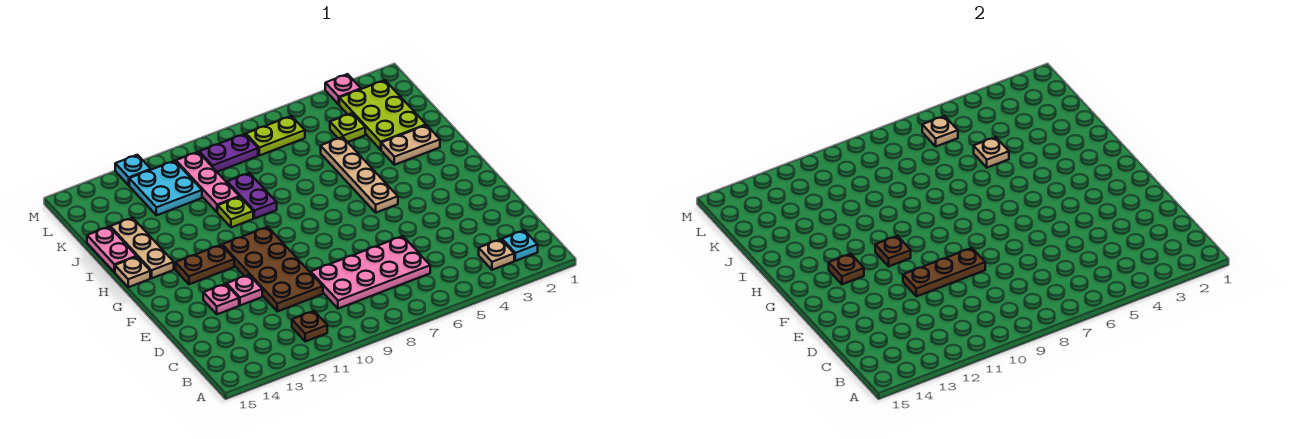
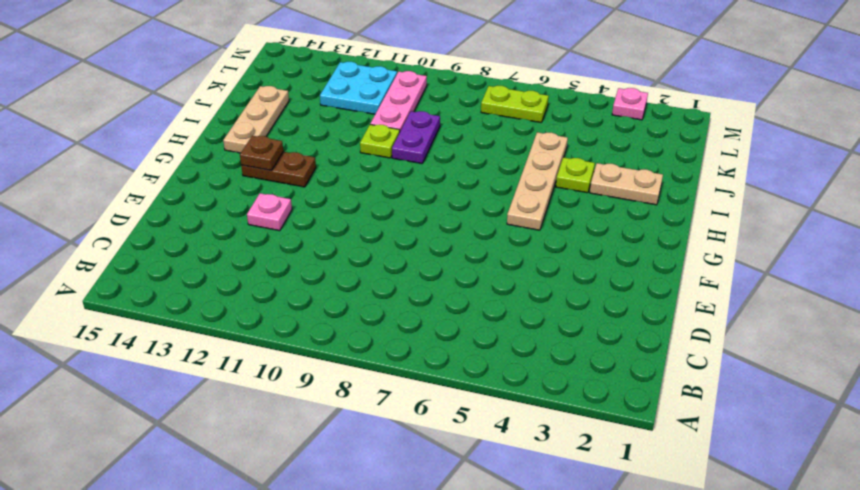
lime 1x1 plate [556,157,595,193] -> lime 1x1 plate moved to [330,113,365,142]
none -> cyan 1x1 plate [502,230,538,261]
none -> tan 1x1 plate [479,239,514,270]
none -> brown 1x1 plate [292,311,327,341]

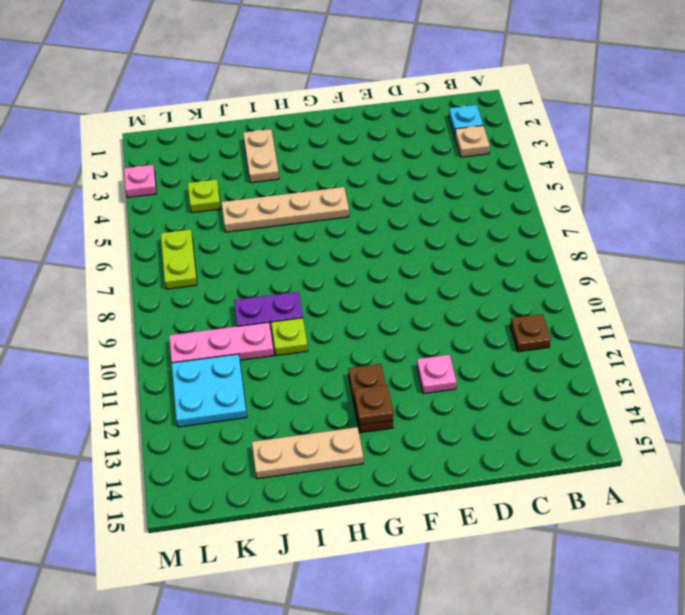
none -> pink 2x4 plate [311,236,430,309]
none -> brown 2x4 plate [222,227,323,311]
none -> pink 1x1 plate [203,284,239,314]

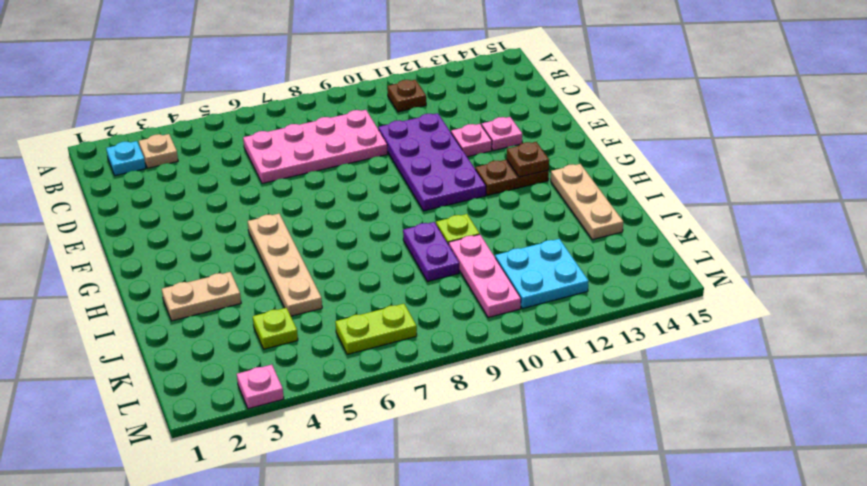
purple 2x4 plate [378,113,486,211] -> brown 2x4 plate [222,227,323,311]
none -> tan 1x1 plate [115,257,150,287]
none -> pink 1x2 plate [87,227,137,272]
none -> lime 2x3 plate [339,80,426,150]

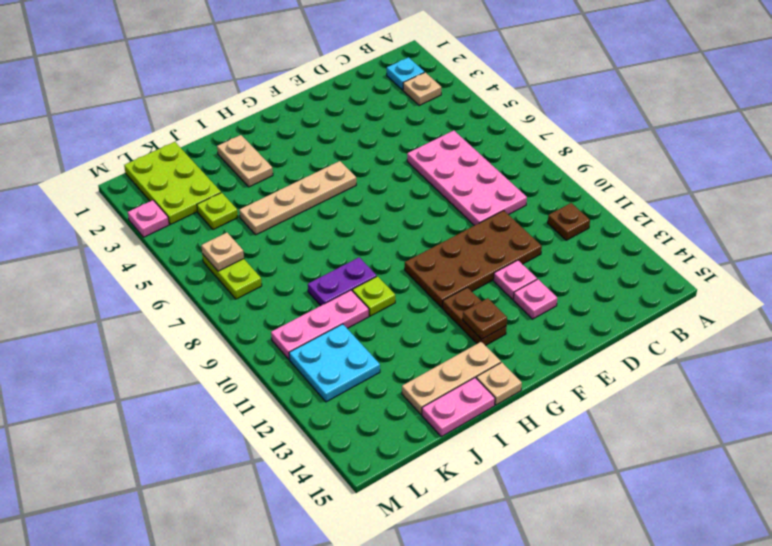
lime 2x3 plate [124,142,221,224] -> lime 2x3 plate turned to [339,80,426,150]
none -> purple 1x2 plate [199,134,258,172]
none -> cyan 1x1 plate [115,155,151,185]
none -> brown 1x3 plate [903,248,985,297]

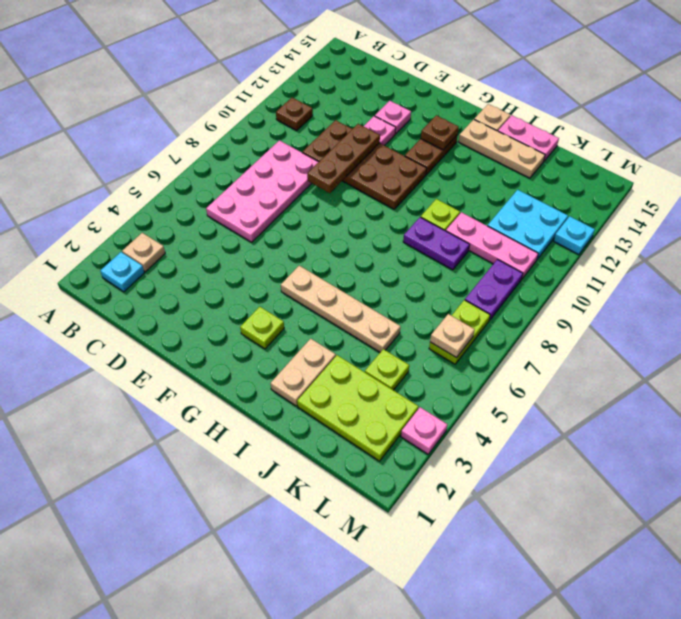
lime 1x1 plate [240,307,284,349] -> none
none -> brown 1x1 plate [875,236,911,266]
none -> tan 1x1 plate [974,137,1009,168]

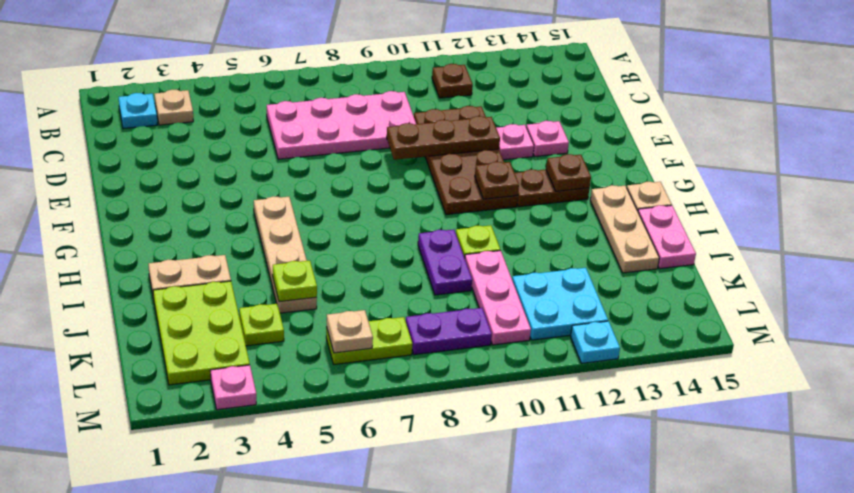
lime 1x1 plate [273,260,317,302] -> tan 1x1 plate [974,137,1009,168]

